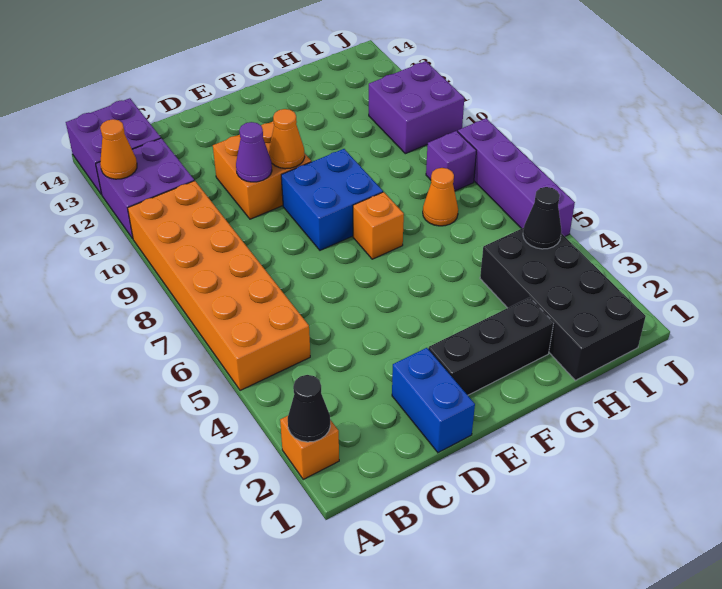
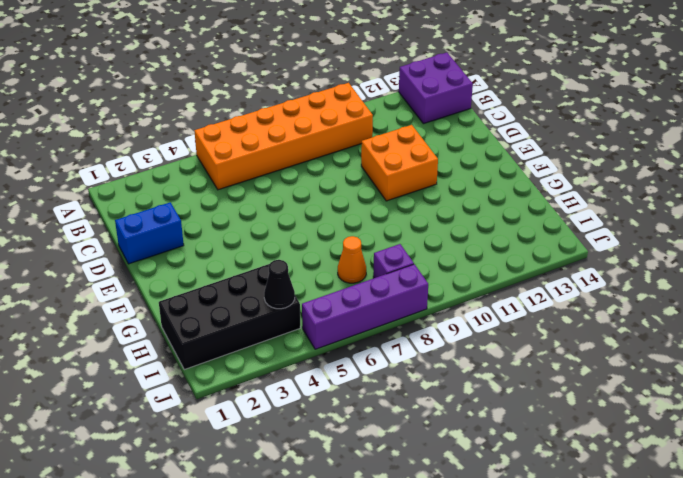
none -> orange 1x1 brick [280,416,339,479]
none -> purple 2x2 brick [96,138,194,239]
none -> black 1x3 brick [428,298,554,395]

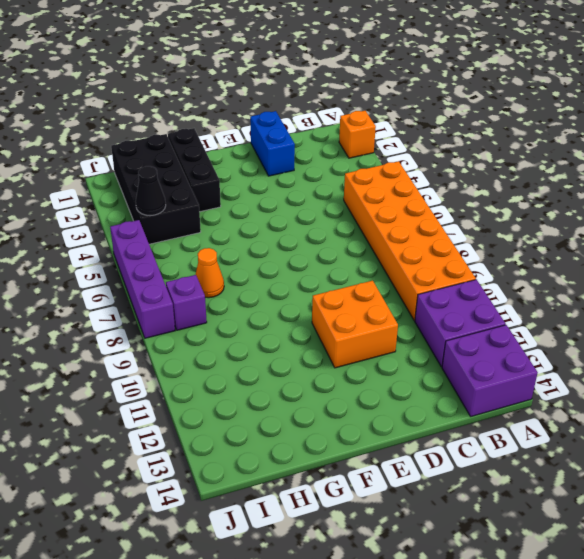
black 1x3 brick [168,128,221,212] -> black 1x3 brick turned to [428,298,554,395]
none -> blue 2x2 brick [281,149,383,250]
none -> orange 1x1 brick [353,192,404,259]
none -> purple 2x2 brick [369,61,464,154]

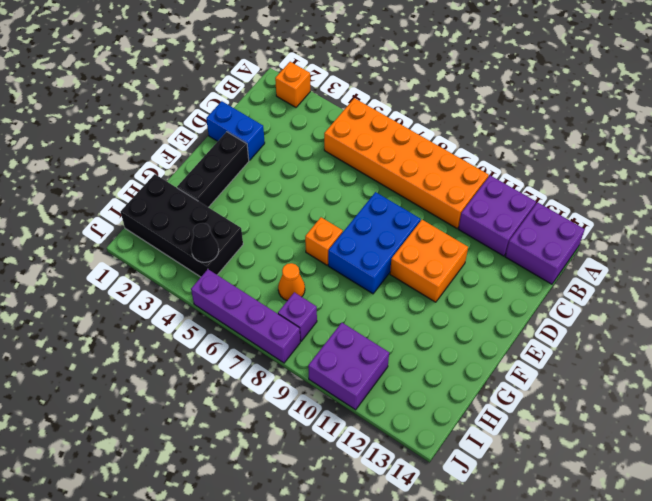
blue 2x3 brick [328,192,421,294] -> blue 2x2 brick [281,149,383,250]
none -> black 1x1 cone [288,375,330,442]
none -> orange 1x1 cone [100,119,137,179]
none -> purple 1x1 cone [236,122,272,182]

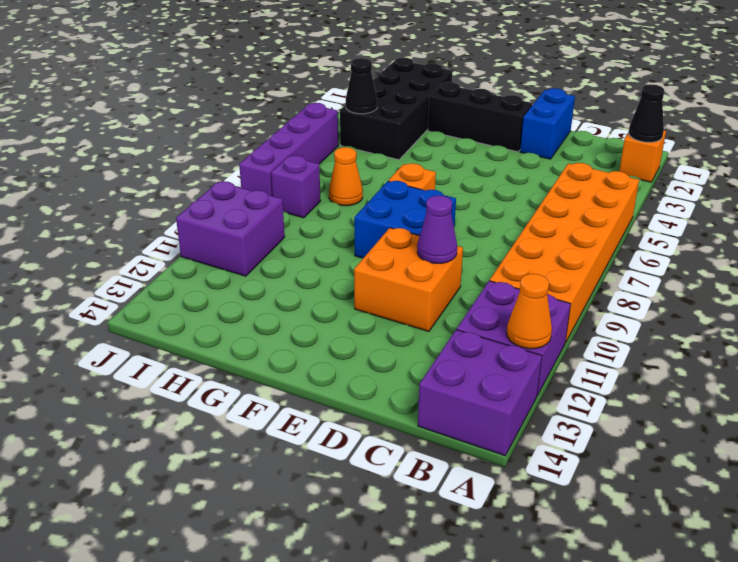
none -> orange 1x1 cone [269,109,305,169]

